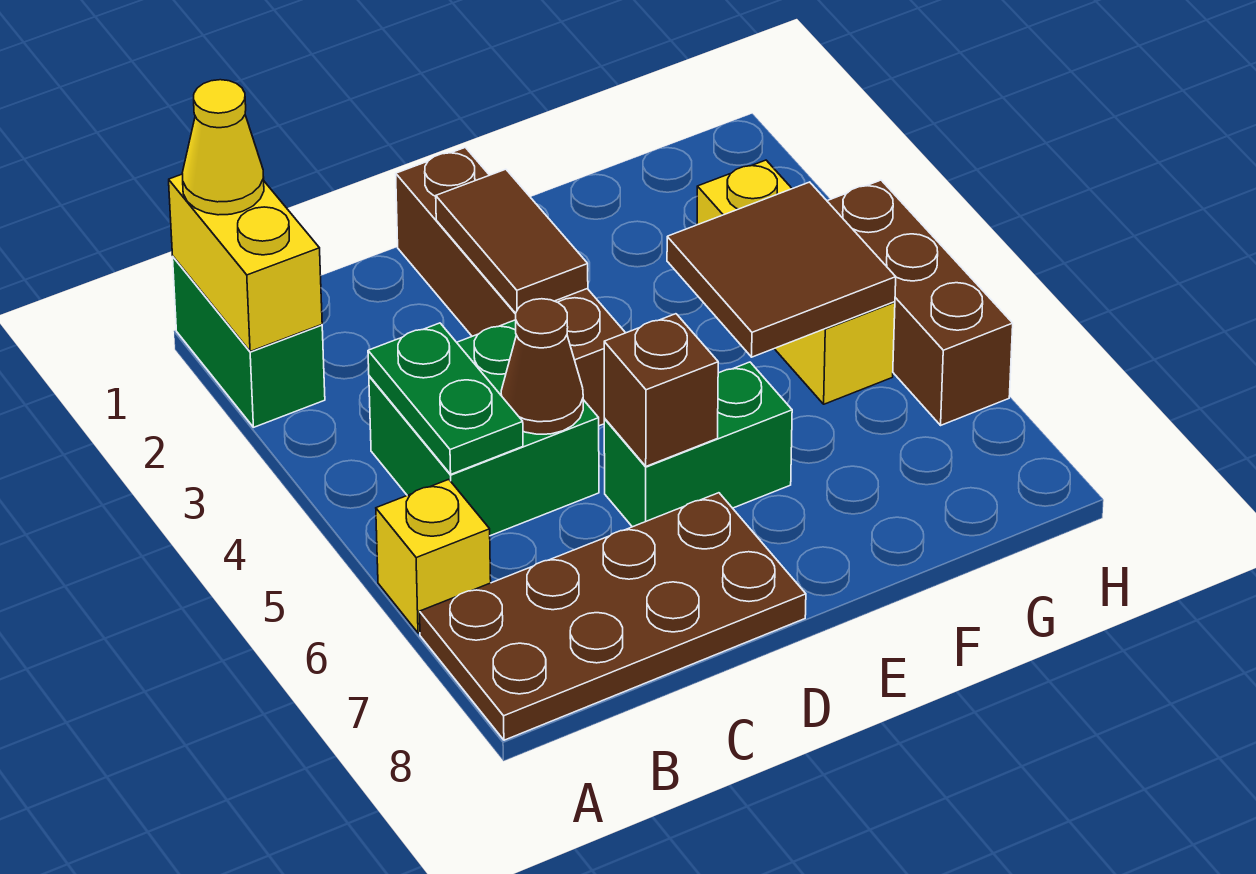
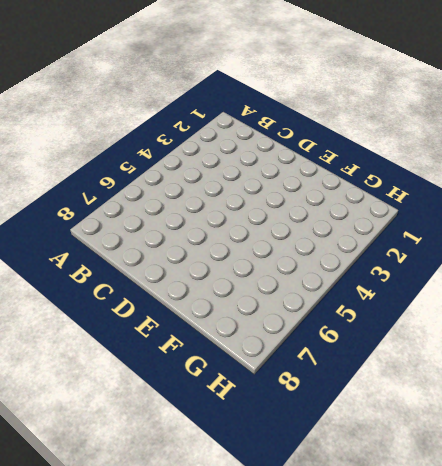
none -> green 1x2 brick [173,257,325,427]
none -> yellow 1x1 brick [376,479,491,633]
none -> brown 2x4 plate [420,493,806,740]

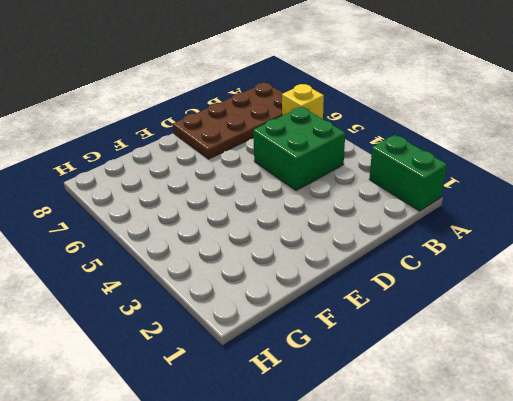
none -> brown 1x4 brick [396,147,625,426]
none -> green 1x2 brick [604,362,792,527]
none -> yellow 1x3 brick [697,160,895,404]

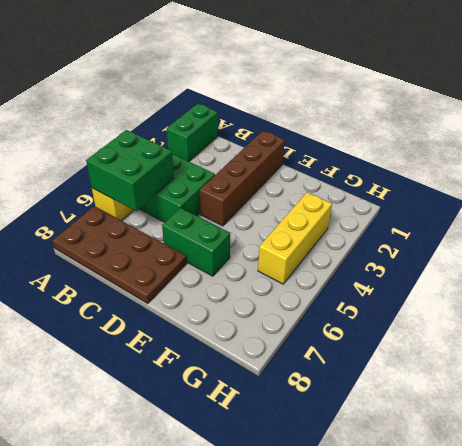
green 2x2 brick [86,130,174,211] -> green 1x2 plate [368,323,523,474]
none -> brown 1x3 brick [827,180,1013,425]
none -> yellow 1x2 brick [169,174,322,352]
none -> brown 1x1 cone [501,299,583,434]

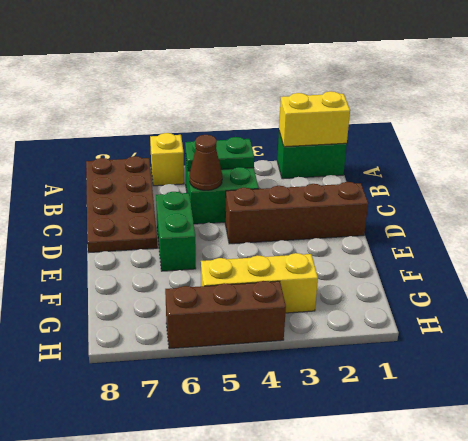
none -> brown 1x2 tile [436,169,588,313]
none -> brown 1x1 brick [604,314,718,466]
none -> brown 2x2 tile [667,182,896,357]

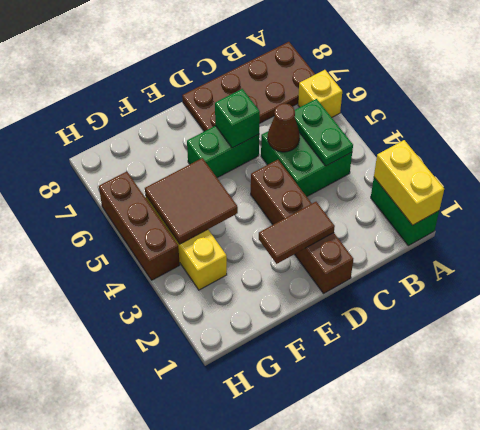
brown 1x2 tile [259,202,335,264] -> brown 1x2 tile turned to [436,169,588,313]
green 1x1 brick [215,89,260,148] -> brown 1x1 brick [604,314,718,466]
none -> yellow 1x1 cone [182,80,264,215]

